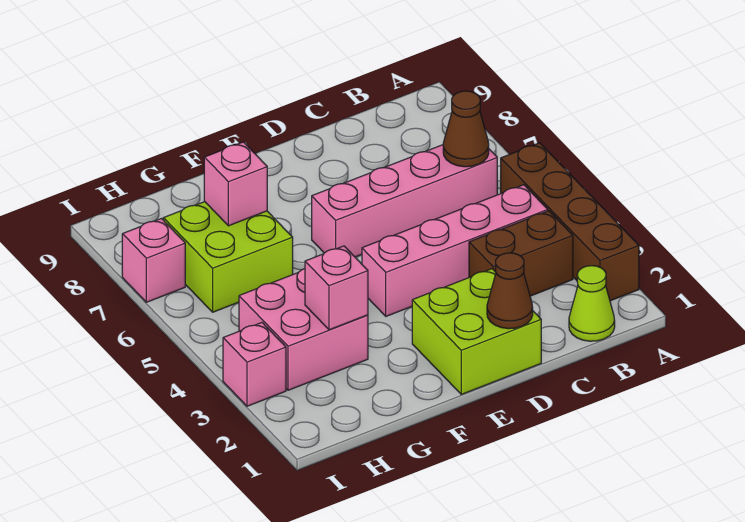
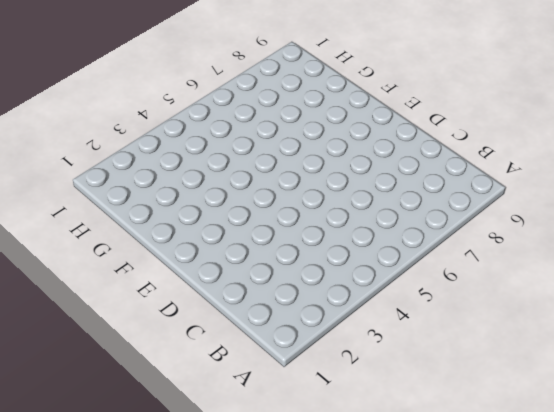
none -> brown 1x4 brick [501,143,639,301]
none -> lime 1x1 cone [569,266,615,341]
none -> brown 1x2 brick [469,211,573,296]

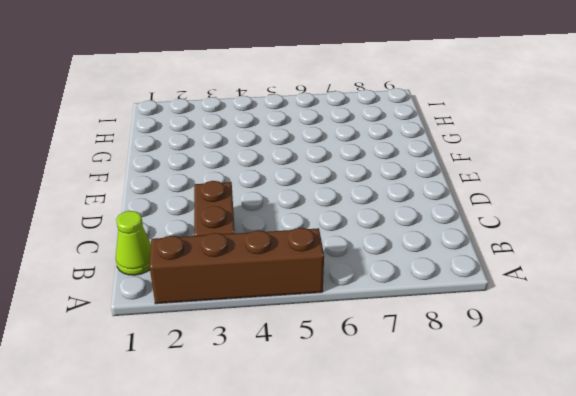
none -> pink 1x4 brick [362,185,548,316]
none -> pink 1x4 brick [312,145,497,257]
none -> lime 2x2 brick [412,269,541,394]

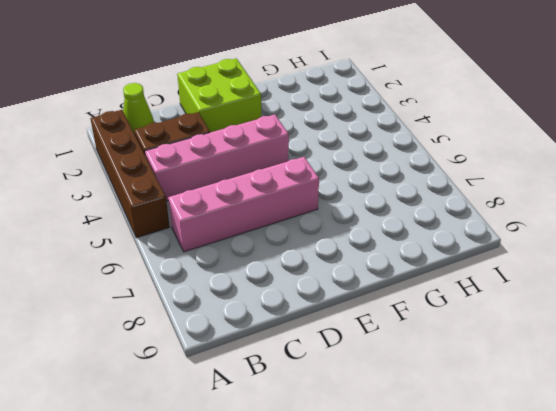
none -> pink 2x2 brick [239,269,368,390]
none -> lime 2x2 brick [163,202,293,312]
none -> pink 1x1 brick [223,323,286,406]

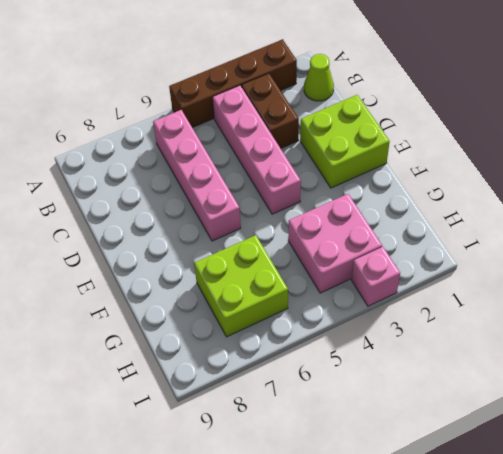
none -> pink 1x1 brick [122,219,185,302]
none -> brown 1x1 cone [443,91,489,167]
none -> brown 1x1 cone [487,253,533,329]

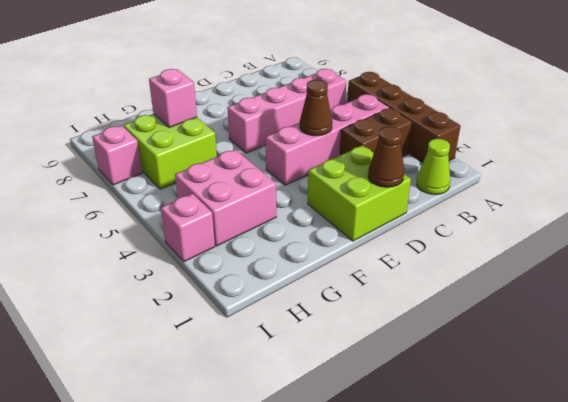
brown 1x1 cone [300,80,332,136] -> brown 1x1 cone moved to [443,91,489,167]
none -> pink 1x1 brick [305,246,368,330]

